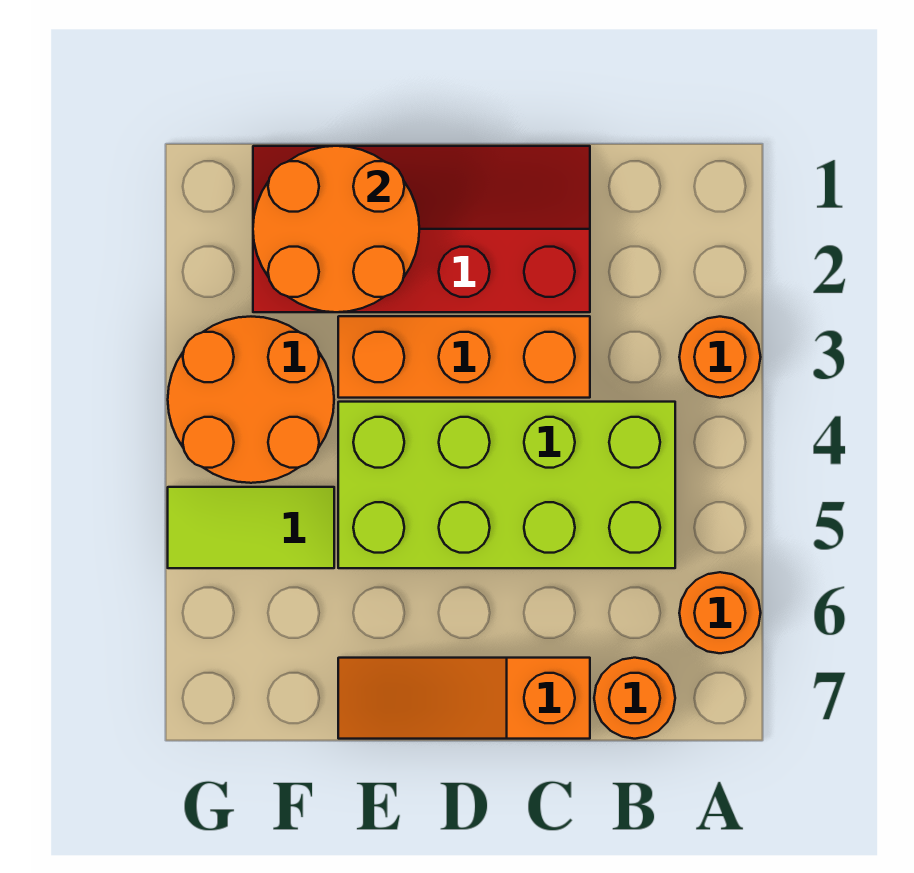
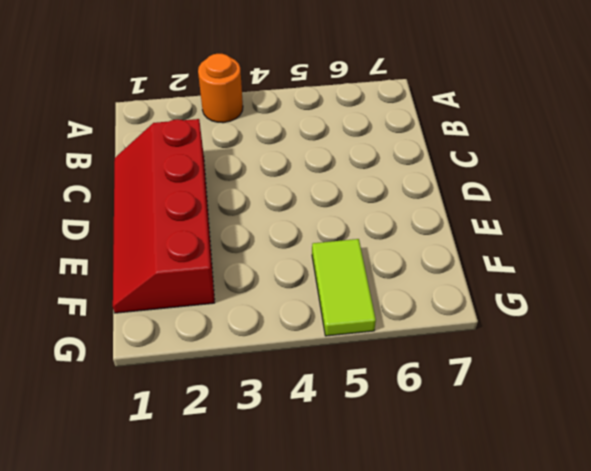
none -> orange 1x1 round brick [679,572,761,653]
none -> lime 2x4 brick [338,402,675,568]

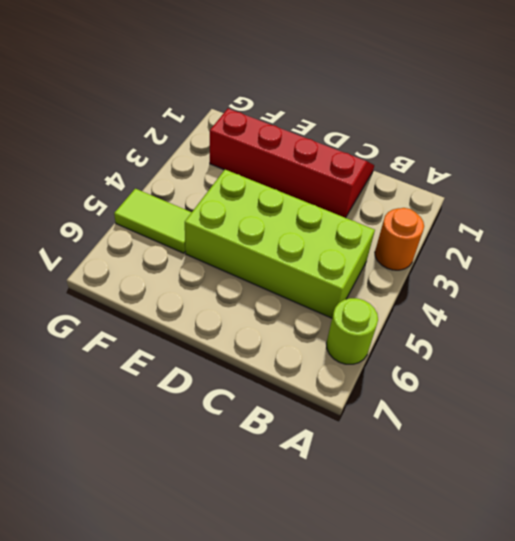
lime 1x1 round brick [326,298,378,364] -> orange 1x1 round brick [679,572,761,653]
none -> orange 1x1 round brick [594,658,675,739]
none -> orange 1x3 brick [338,316,590,398]

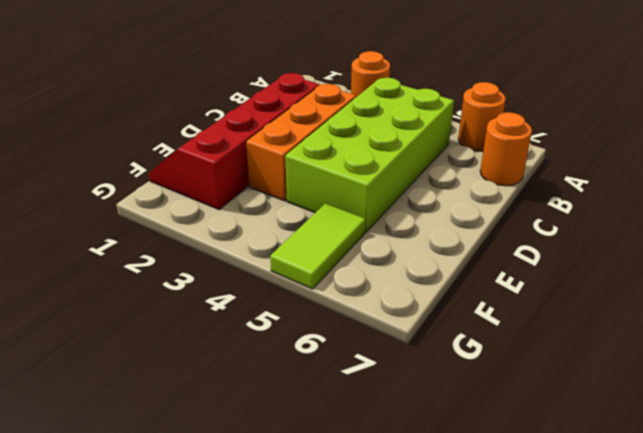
none -> orange 1x3 slope [338,658,590,739]
none -> orange 2x2 round brick [168,317,334,483]

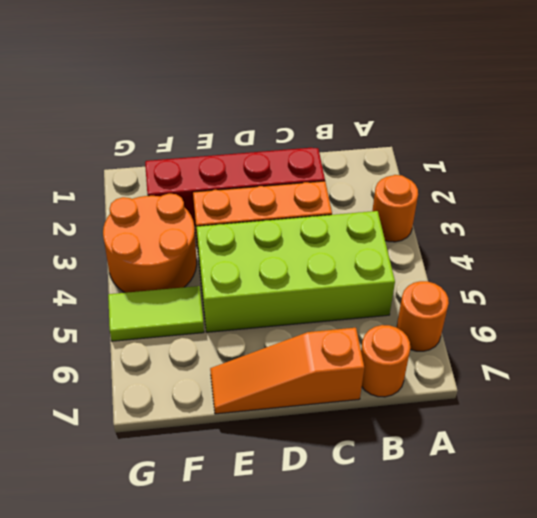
none -> orange 2x2 round brick [253,146,419,312]

